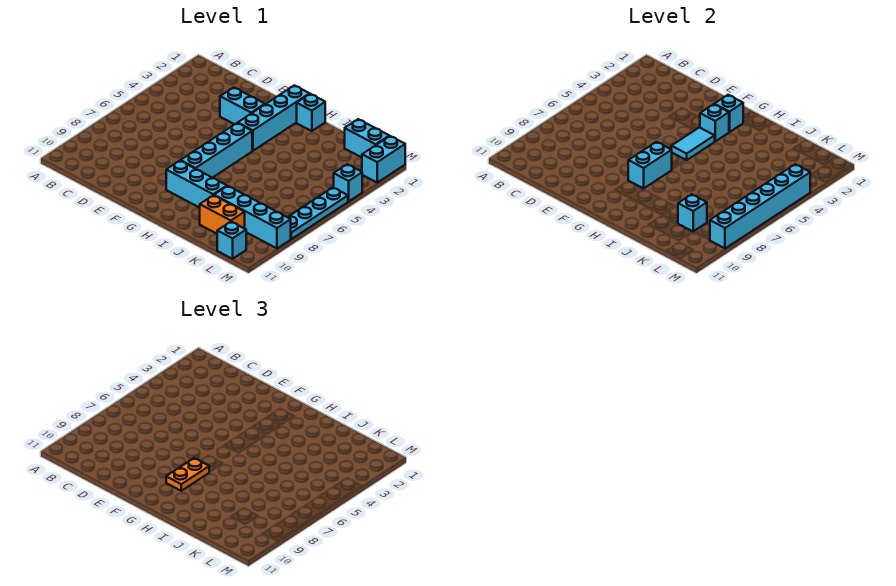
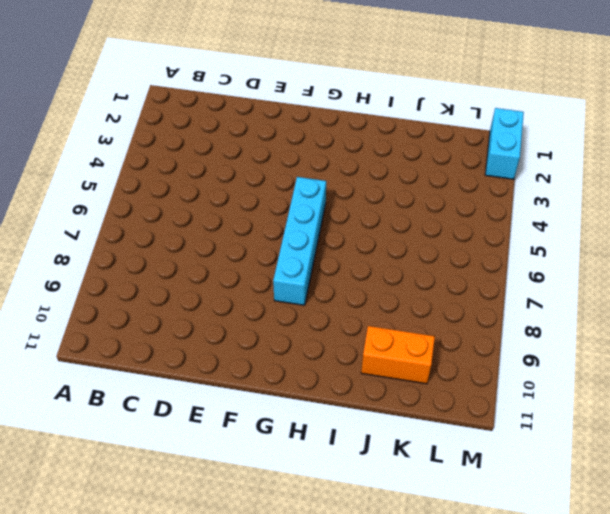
none -> cyan 1x2 brick [220,87,265,124]
none -> cyan 1x4 brick [238,85,309,151]
none -> cyan 1x3 brick [166,161,227,208]

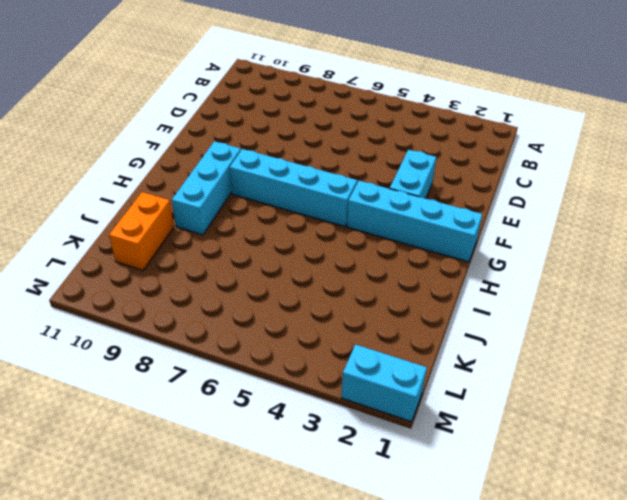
none -> cyan 1x1 brick [297,94,325,131]
none -> cyan 1x4 brick [214,186,291,248]
none -> cyan 1x2 brick [345,119,389,157]

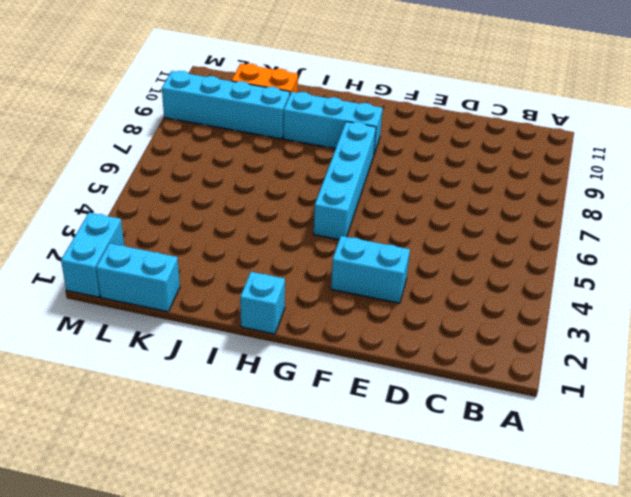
none -> cyan 1x4 brick [238,85,309,151]
none -> cyan 1x1 brick [217,222,246,259]
none -> cyan 1x1 brick [334,164,362,201]

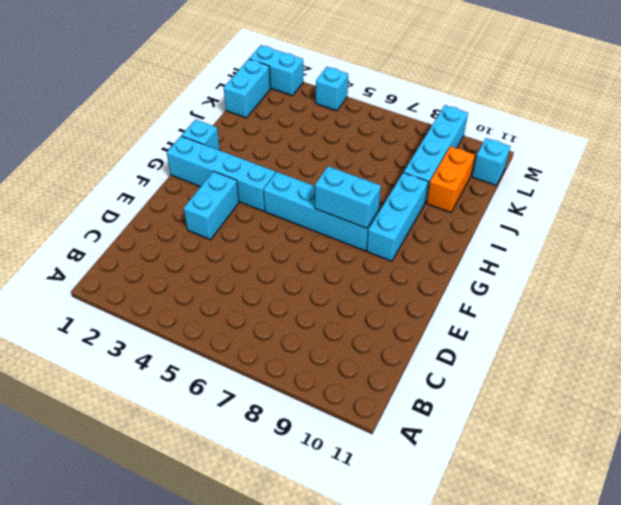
none -> cyan 1x4 plate [288,188,348,239]
none -> cyan 1x1 brick [714,95,743,132]
none -> cyan 1x1 brick [700,104,729,141]

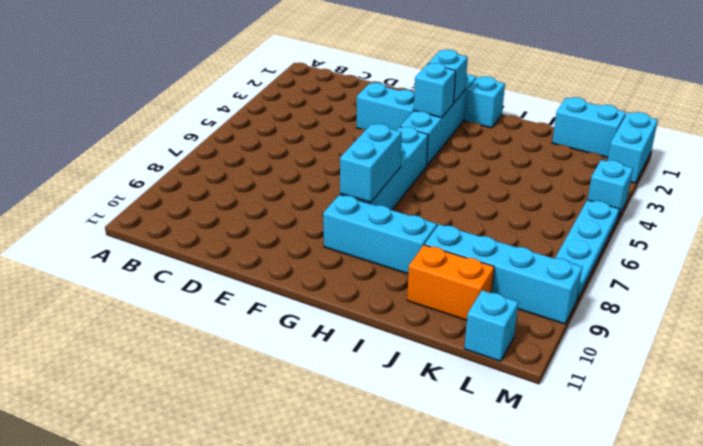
none -> cyan 1x2 tile [671,127,715,160]
none -> cyan 1x1 brick [678,194,707,231]
none -> cyan 1x6 brick [710,164,810,248]

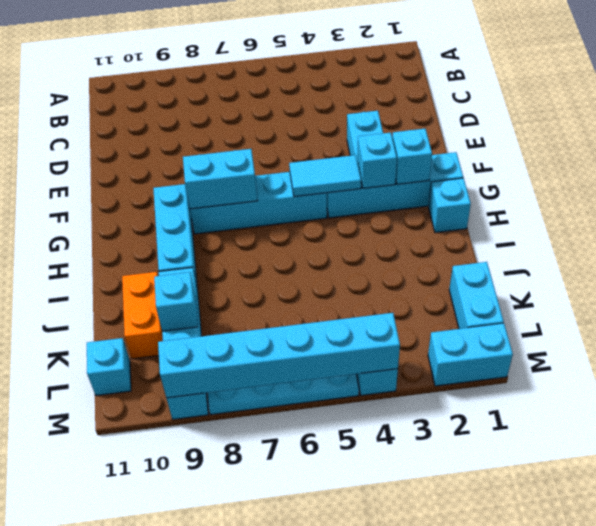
none -> orange 1x2 plate [166,458,209,491]

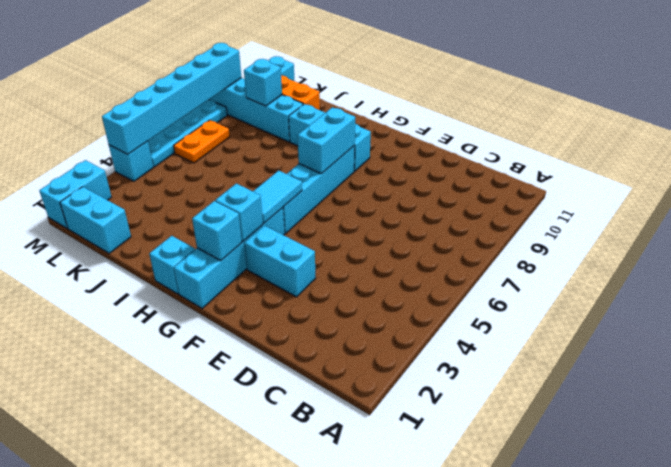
orange 1x2 plate [173,120,230,163] -> orange 1x2 plate moved to [166,458,209,491]

